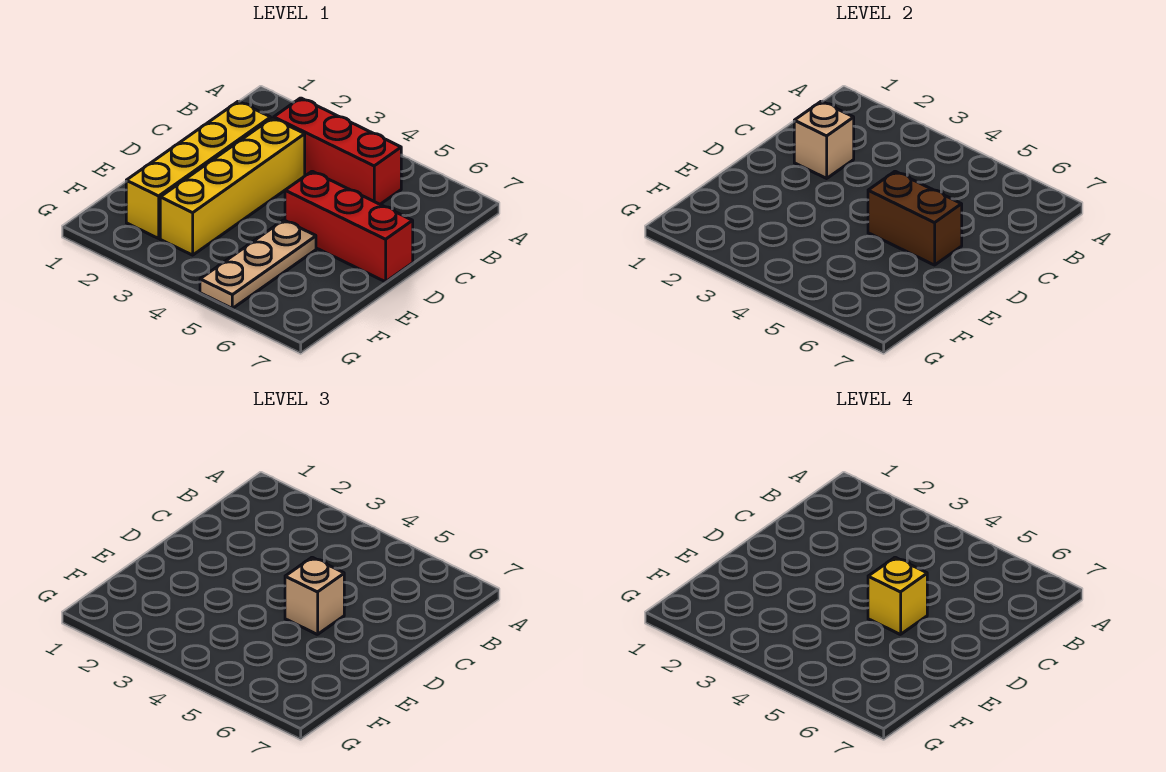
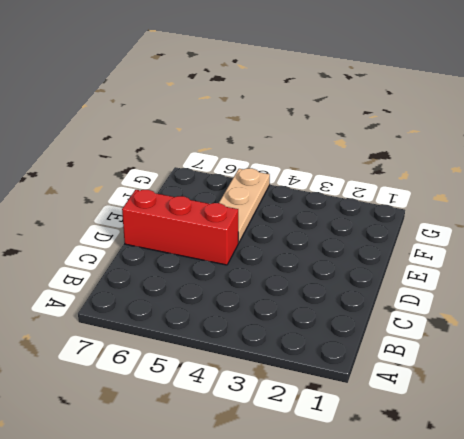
none -> red 1x3 brick [274,98,401,204]
none -> yellow 1x4 brick [126,101,271,238]

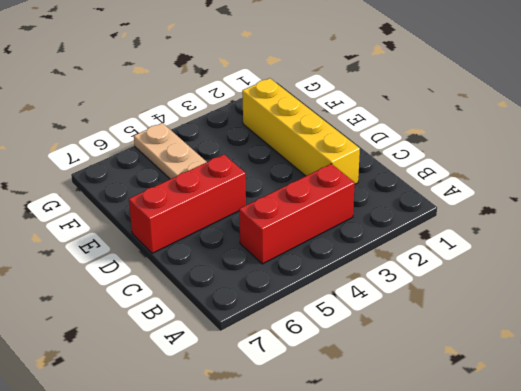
none -> yellow 1x4 brick [160,118,305,255]
none -> tan 1x1 brick [794,101,854,178]

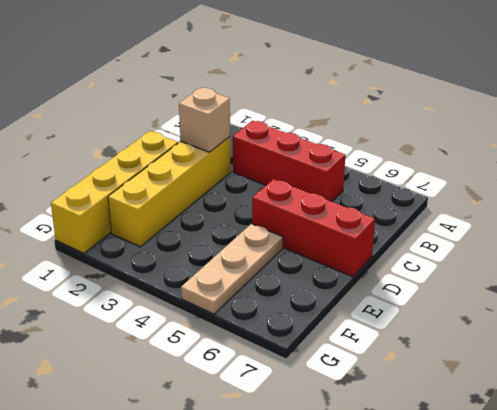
yellow 1x4 brick [51,131,178,253] -> yellow 1x4 brick moved to [160,118,305,255]
none -> brown 1x2 brick [868,171,962,265]
none -> tan 1x1 brick [285,557,344,635]

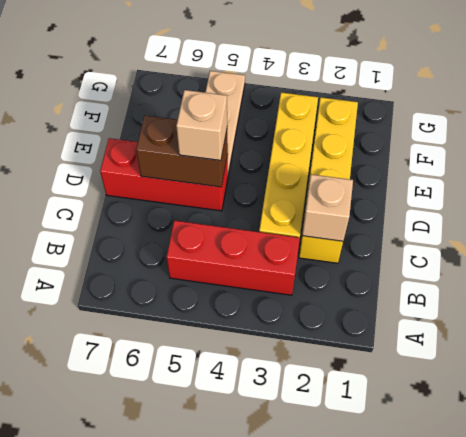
none -> yellow 1x1 brick [868,557,927,635]

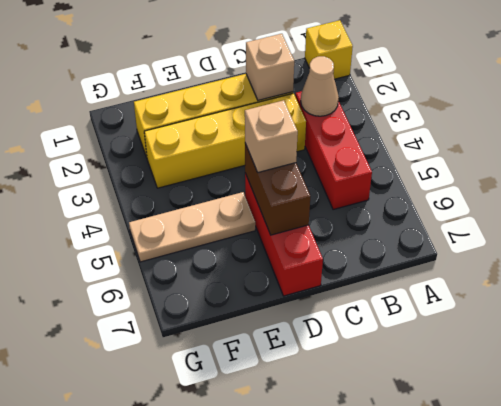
yellow 1x1 brick [305,20,353,79] -> yellow 1x1 brick moved to [868,557,927,635]
tan 1x1 cone [301,56,339,116] -> none

